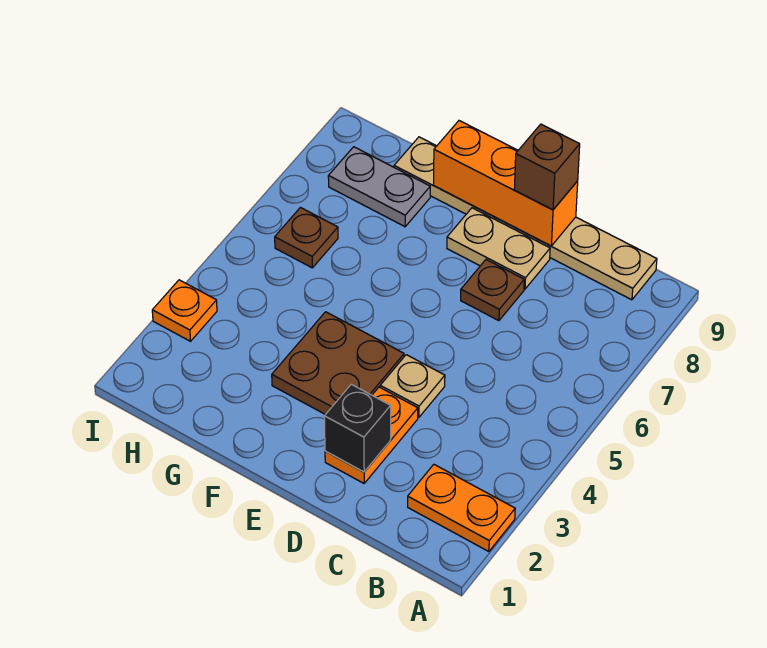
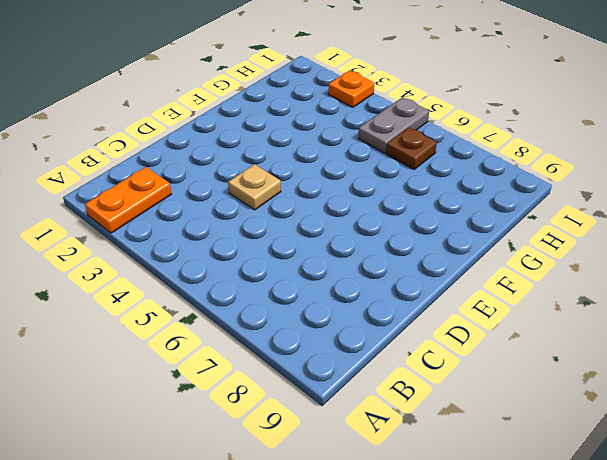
grey 1x2 plate [358,97,429,153] -> grey 1x2 plate moved to [328,147,430,227]
none -> tan 1x6 plate [394,137,657,300]
none -> orange 1x2 plate [325,387,418,483]
none -> brown 1x1 plate [461,260,524,321]

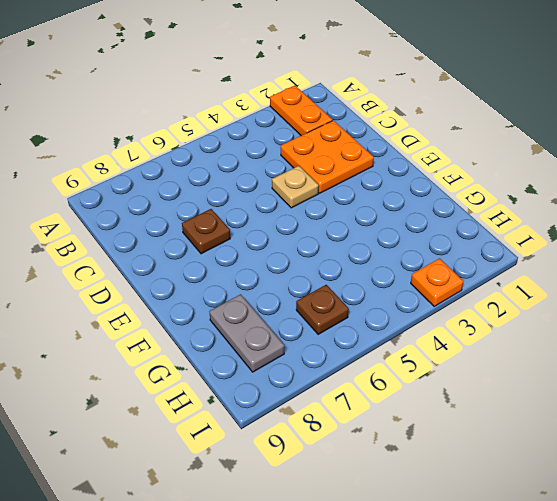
orange 2x2 plate [281,120,374,193] -> orange 1x2 plate [325,387,418,483]
none -> tan 1x6 plate [394,137,657,300]
none -> tan 1x2 plate [447,208,550,289]
none -> brown 2x2 plate [272,312,404,415]

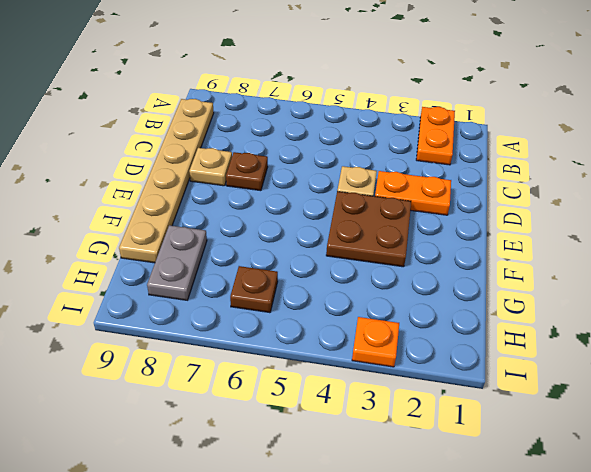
tan 1x1 plate [189,148,232,186] -> tan 1x2 plate [447,208,550,289]
none -> black 1x1 brick [324,384,391,472]
none -> orange 1x3 brick [433,121,578,246]
none -> brown 1x1 brick [514,124,580,210]

